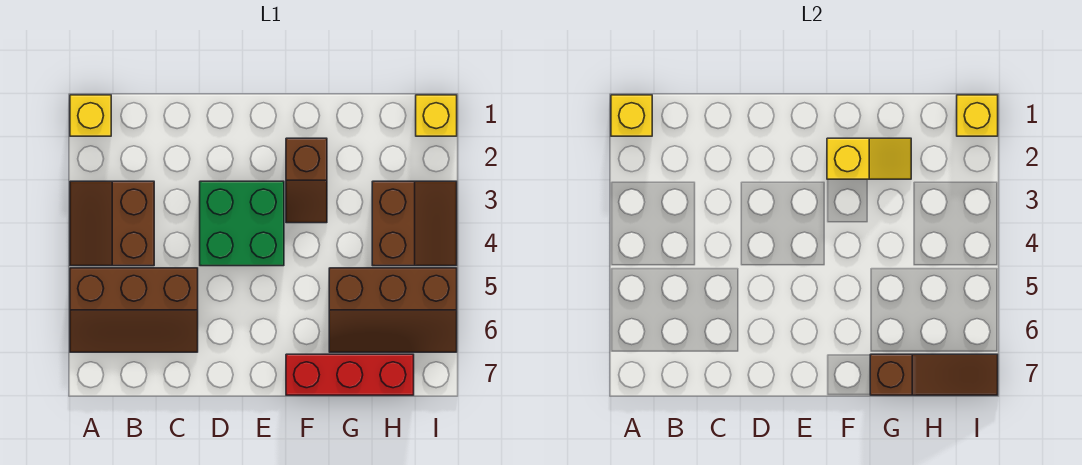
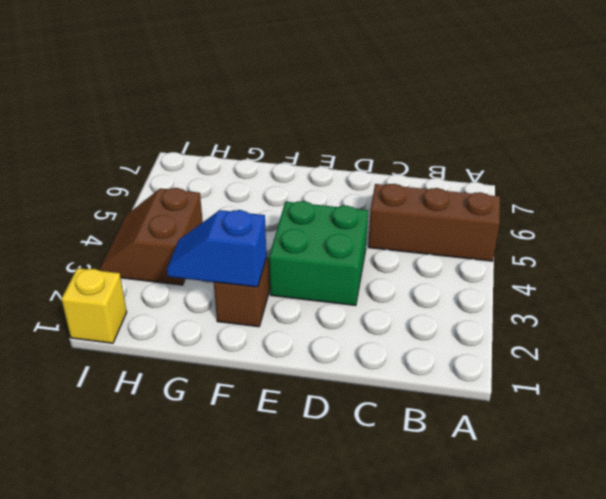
blue 1x2 slope [167,210,266,287] -> yellow 1x2 slope [827,138,911,179]
none -> yellow 1x1 brick [70,95,111,136]
none -> brown 2x2 slope [70,181,154,266]
none -> red 1x3 brick [286,354,414,395]

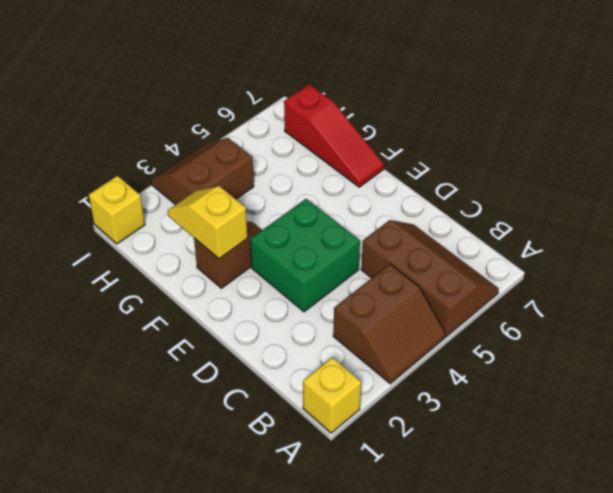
red 1x3 slope [284,84,384,187] -> red 1x3 brick [286,354,414,395]
none -> brown 2x3 slope [329,268,457,352]
none -> yellow 1x1 brick [611,95,652,136]
none -> brown 1x3 slope [870,354,998,395]

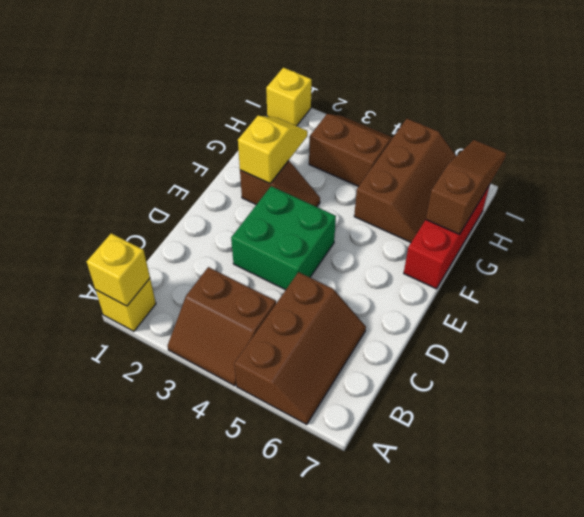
none -> yellow 1x1 brick [957,95,998,136]

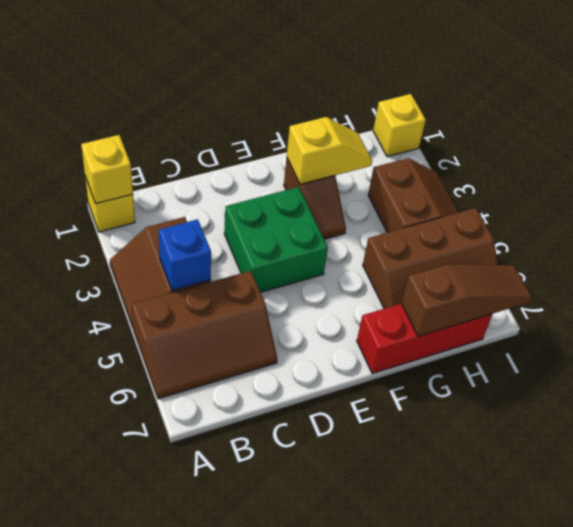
blue 1x1 brick [159,219,211,291] -> none
none -> yellow 1x1 brick [957,95,998,136]

